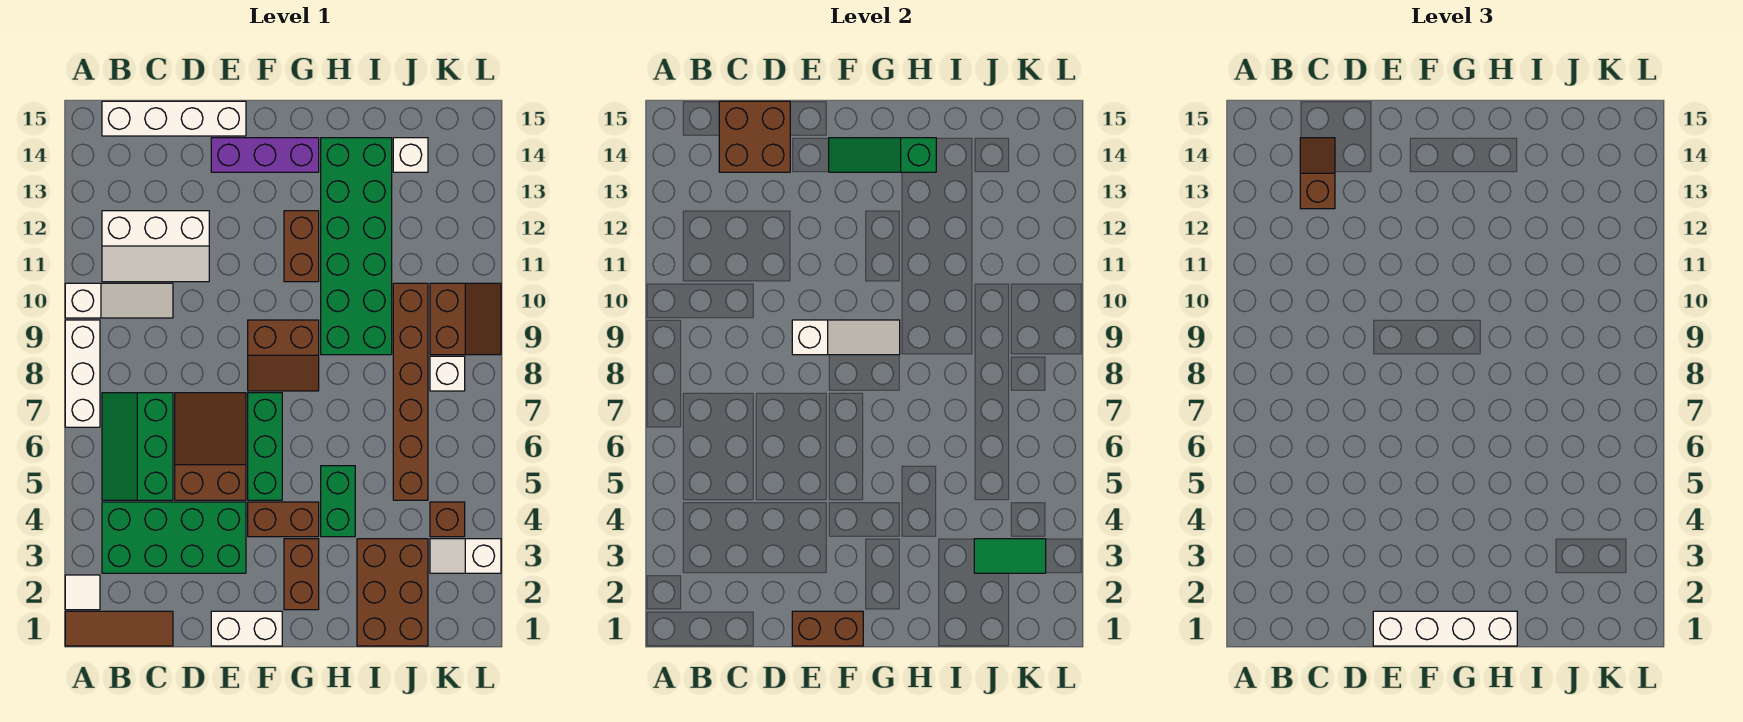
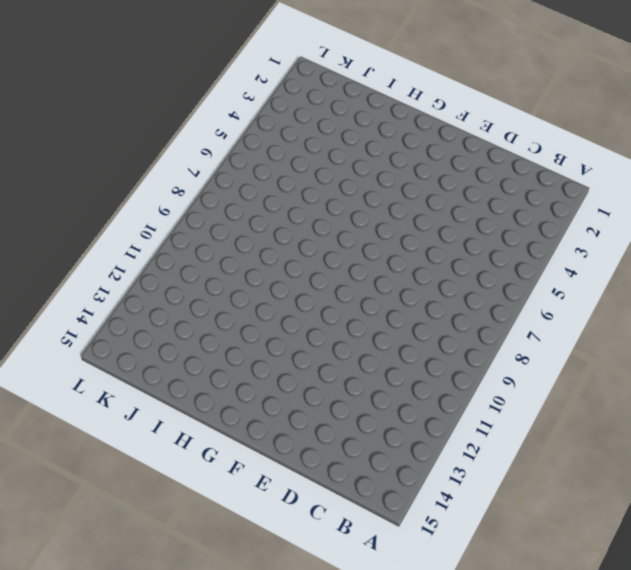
none -> brown 1x3 tile [65,611,173,646]
none -> white 1x1 tile [65,575,100,610]
none -> white 1x3 brick [65,320,100,427]
none -> white 1x3 slope [65,283,173,318]

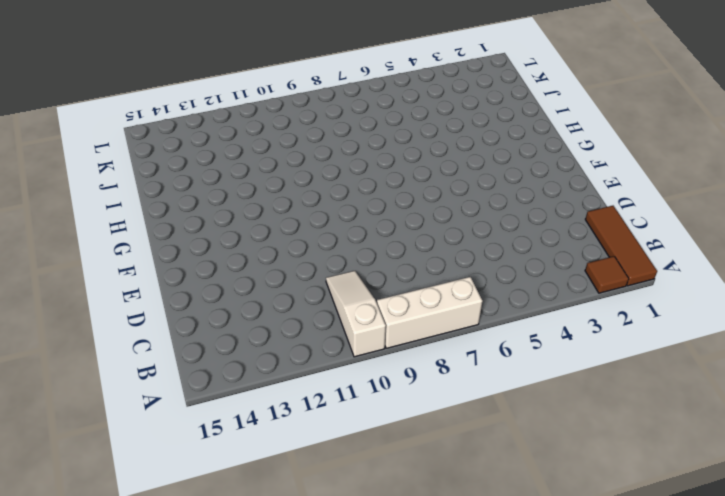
brown 1x1 tile [585,256,629,293] -> white 1x1 tile [65,575,100,610]
none -> green 2x4 brick [102,502,246,573]
none -> green 2x3 slope [102,393,173,500]
none -> white 2x3 slope [102,211,209,282]
none -> white 1x4 brick [102,101,246,136]

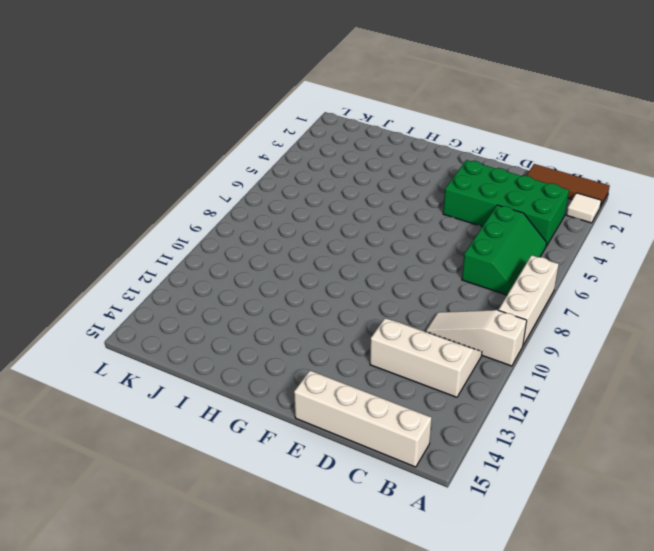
none -> brown 2x3 slope [175,393,246,500]
none -> white 1x2 brick [211,611,282,646]
none -> purple 1x3 brick [211,138,319,172]
none -> brown 1x2 brick [248,502,319,537]

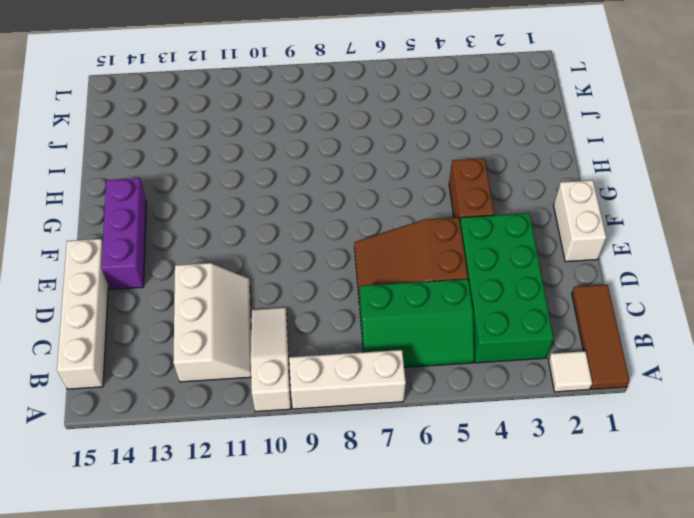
none -> green 1x3 brick [248,393,282,500]
none -> brown 2x2 slope [248,320,319,391]
none -> brown 1x2 brick [284,539,319,610]
none -> brown 1x2 brick [284,211,319,282]

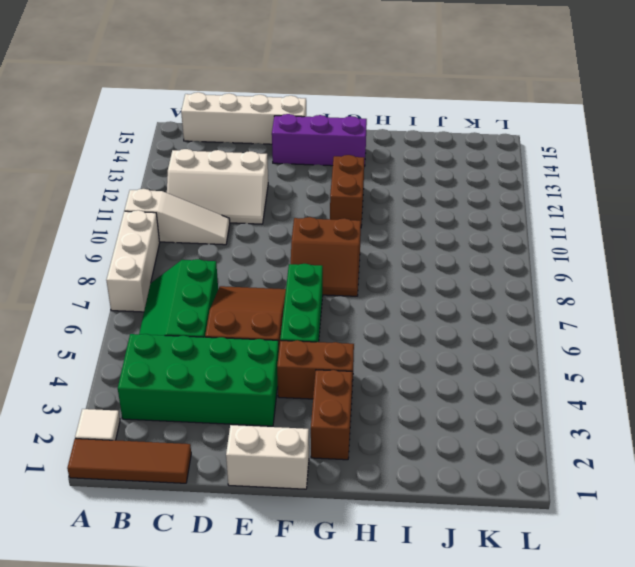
none -> green 1x2 brick [321,466,355,537]
none -> green 2x6 brick [321,138,392,355]
none -> brown 2x3 brick [357,539,428,646]
none -> brown 1x6 brick [393,283,428,500]

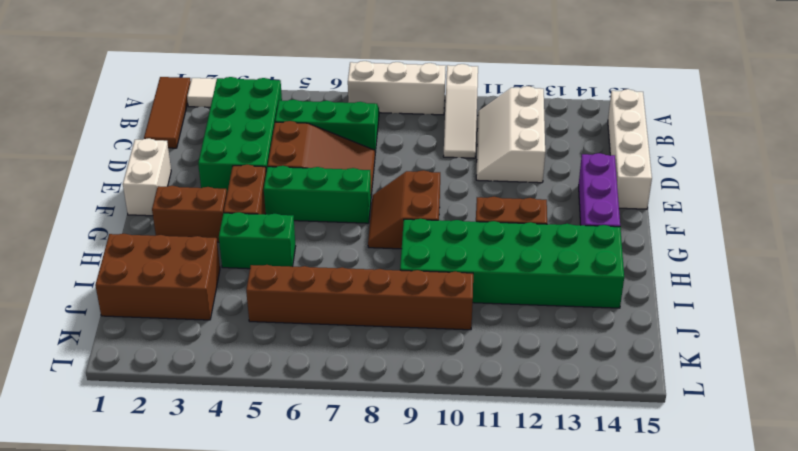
none -> white 1x1 brick [393,138,428,172]
none -> white 1x2 slope [430,539,501,573]
none -> brown 1x1 brick [430,502,465,537]
none -> white 1x1 brick [430,356,465,391]

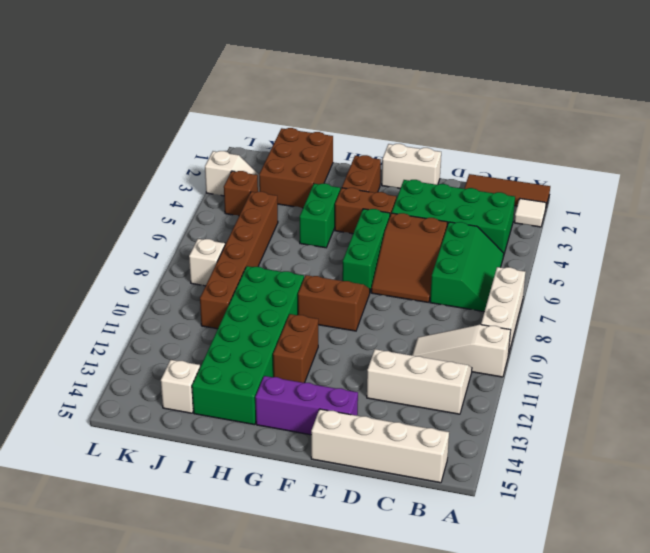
none -> brown 2x2 slope [430,283,501,355]
none -> brown 2x2 brick [719,101,790,172]
none -> brown 1x2 brick [792,611,863,646]
none -> white 1x3 slope [792,320,900,355]

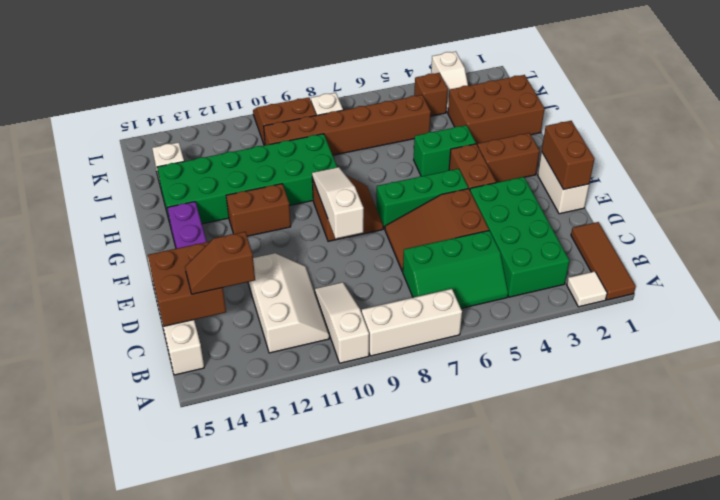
none -> green 1x3 slope [829,138,936,172]
none -> green 1x2 tile [974,539,1046,573]
none -> white 1x4 brick [1373,611,1517,646]

